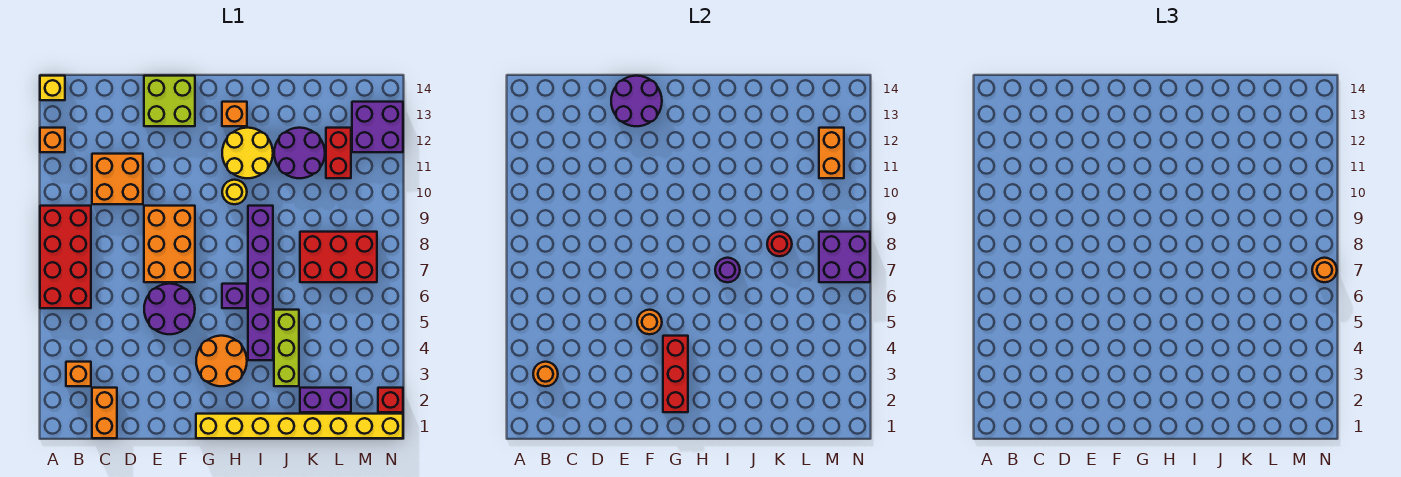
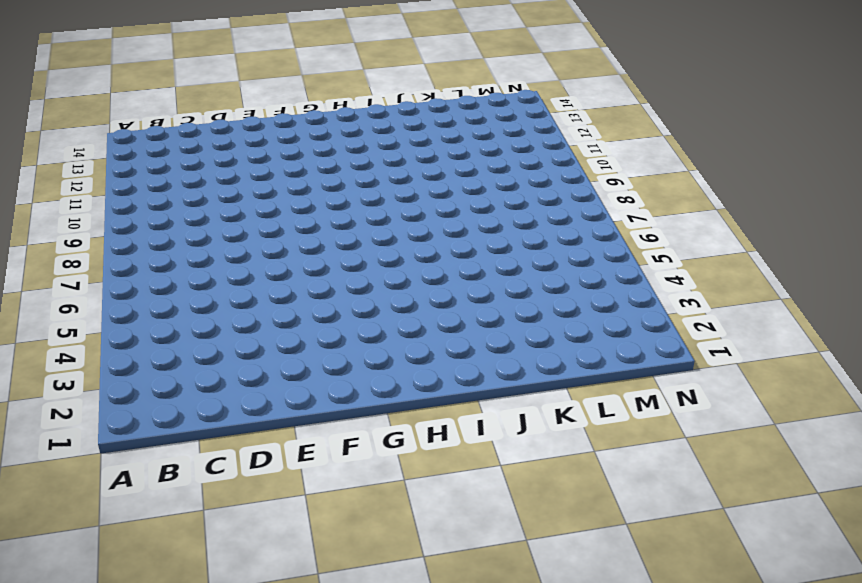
none -> red 2x4 brick [40,206,91,308]
none -> orange 1x1 brick [40,128,65,152]
none -> yellow 1x1 brick [40,76,65,100]
none -> orange 1x1 brick [66,362,91,386]

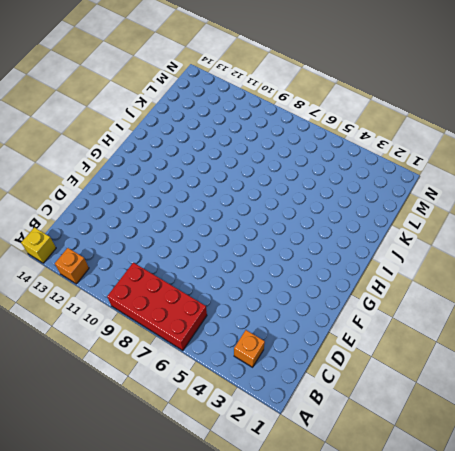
none -> orange 1x2 brick [92,388,117,438]
none -> orange 2x2 brick [92,154,143,204]
none -> purple 2x2 round brick [144,284,195,334]
none -> orange 2x3 brick [144,206,195,282]

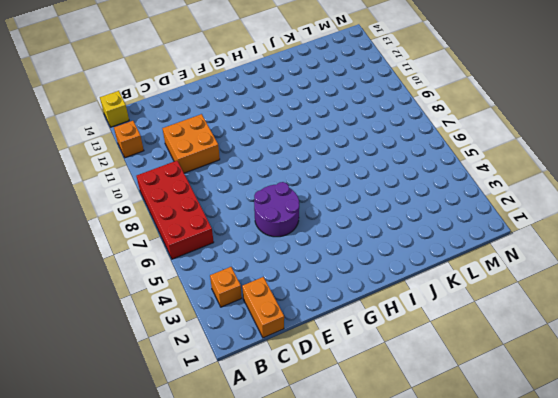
none -> orange 2x3 brick [144,206,195,282]
none -> lime 2x2 brick [144,76,195,126]
none -> yellow 1x8 brick [196,414,403,438]
none -> orange 2x2 round brick [196,336,247,386]

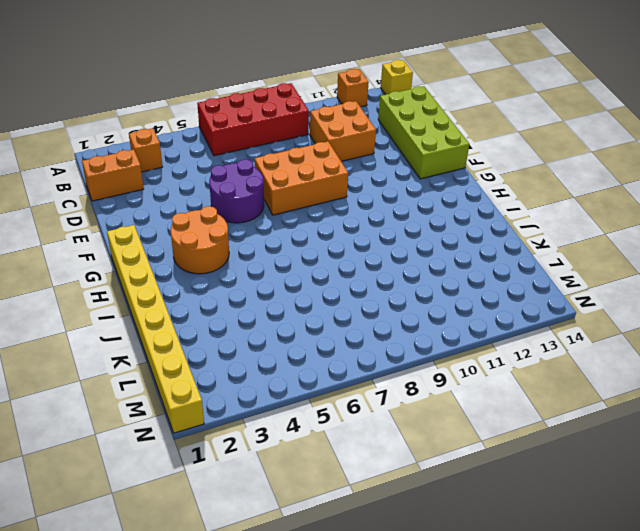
lime 2x4 brick [378,86,469,179] -> lime 2x2 brick [144,76,195,126]
none -> purple 1x1 brick [222,284,247,308]
none -> yellow 1x1 round brick [222,180,247,204]
none -> yellow 2x2 round brick [222,128,273,178]
none -> orange 1x1 brick [222,102,247,126]

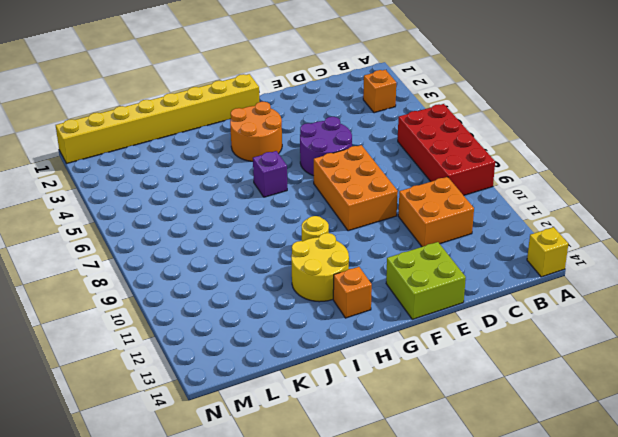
none -> orange 1x1 brick [40,128,65,152]
none -> orange 1x2 brick [92,388,117,438]
none -> purple 1x6 brick [248,206,273,360]
none -> lime 1x3 brick [274,310,299,386]

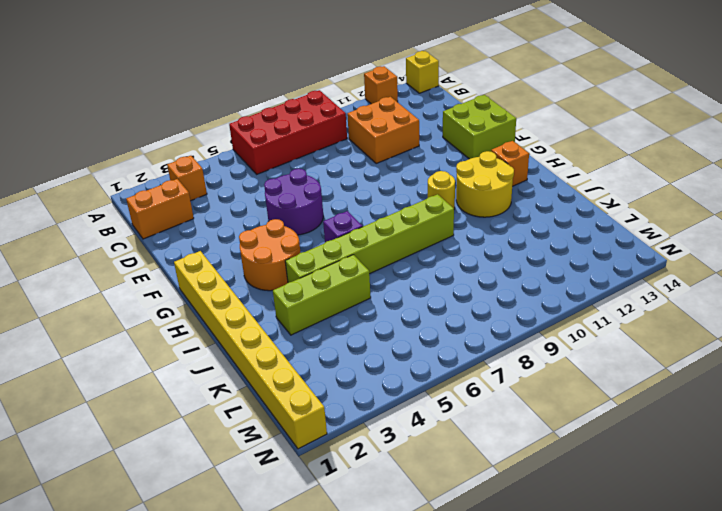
lime 1x6 brick [285,194,454,283] -> purple 1x6 brick [248,206,273,360]
none -> orange 2x3 brick [144,206,195,282]
none -> purple 2x2 round brick [274,128,325,178]
none -> purple 1x2 brick [300,388,351,412]
none -> red 2x3 brick [300,232,377,282]

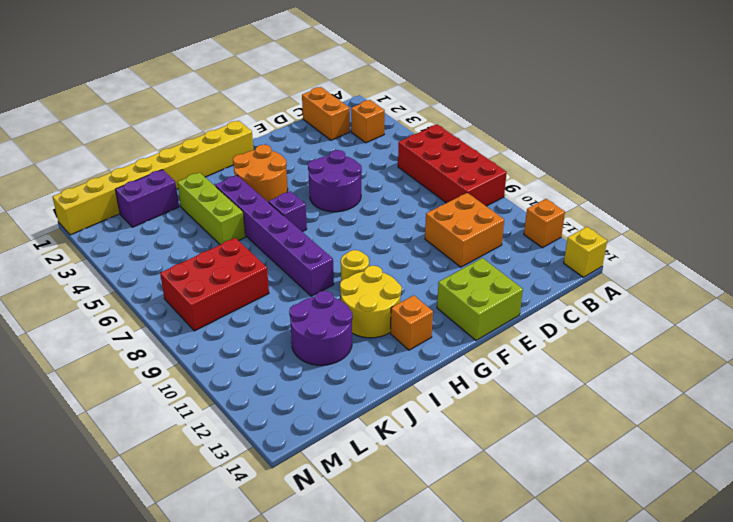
none -> orange 2x3 brick [144,206,195,282]
none -> red 1x2 brick [326,128,351,178]
none -> purple 2x2 brick [352,102,403,152]
none -> red 1x1 brick [378,388,403,412]

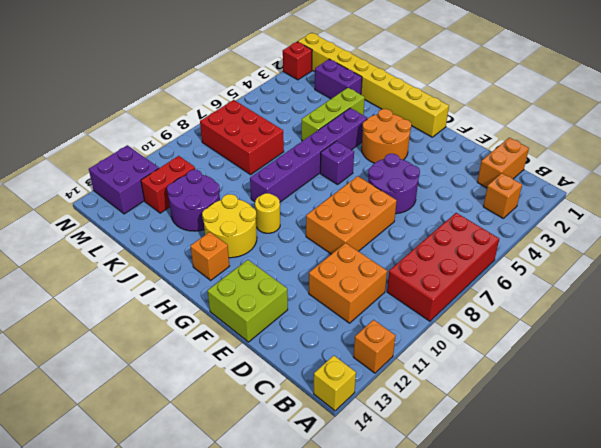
none -> orange 1x1 round brick [533,362,558,386]
none -> purple 2x2 round brick [611,76,662,126]
none -> orange 1x1 round brick [637,310,662,334]
none -> red 1x3 brick [663,336,688,412]

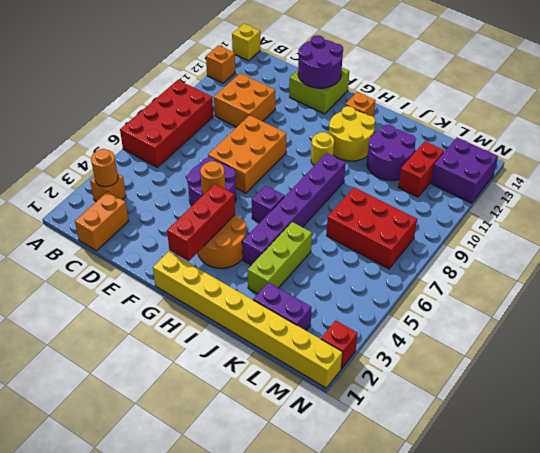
none -> purple 1x1 round brick [715,258,740,282]
none -> red 1x1 round brick [767,232,792,256]
none -> purple 2x2 brick [819,232,870,282]
none -> orange 1x2 brick [819,128,844,178]

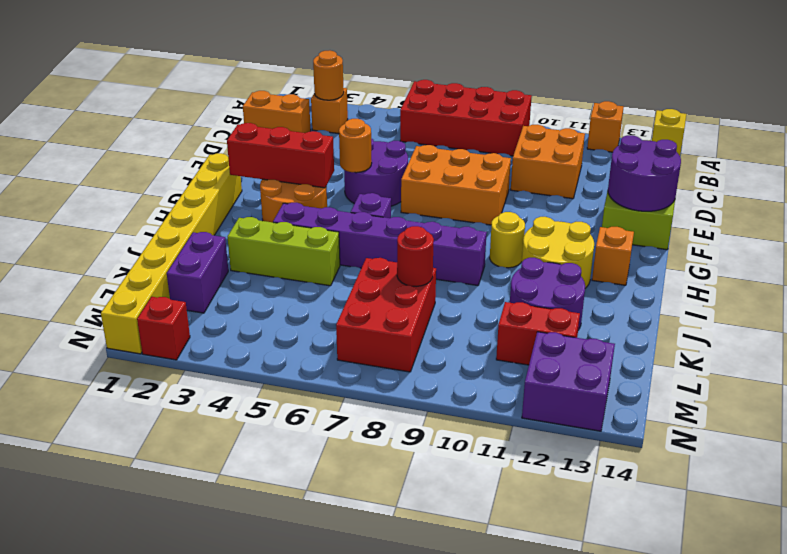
none -> purple 1x1 round brick [715,258,740,282]
none -> purple 2x2 brick [819,232,870,282]
none -> orange 1x2 brick [819,128,844,178]
none -> orange 1x1 round brick [1312,258,1337,282]

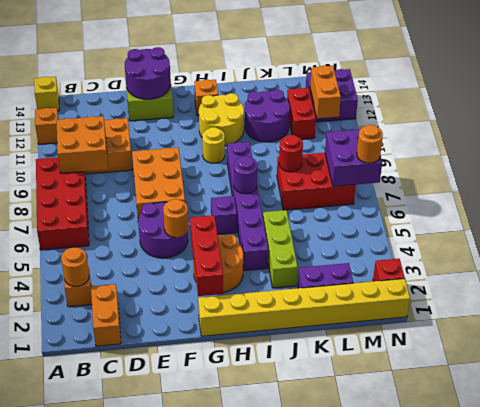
orange 2x2 brick [56,116,108,173] -> none

